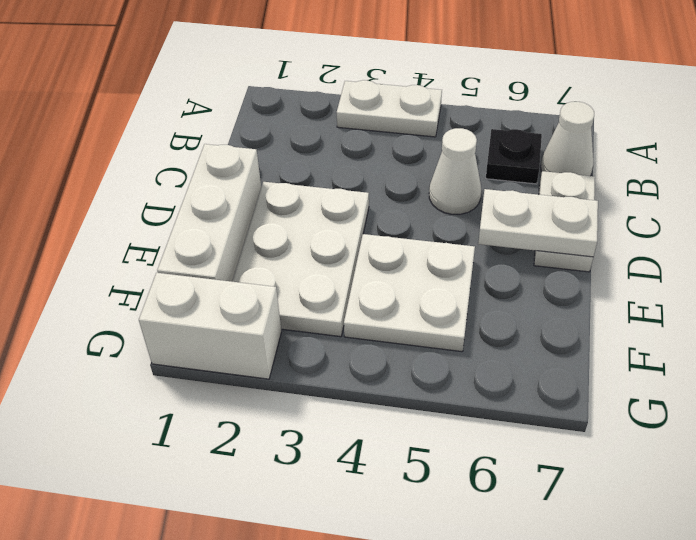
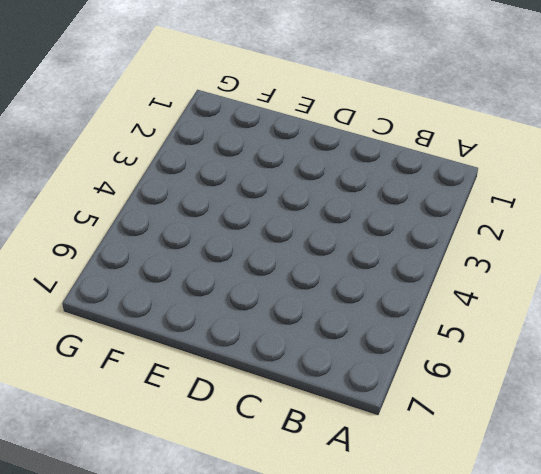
none -> white 1x2 plate [336,80,442,137]
none -> black 1x1 plate [486,129,542,184]

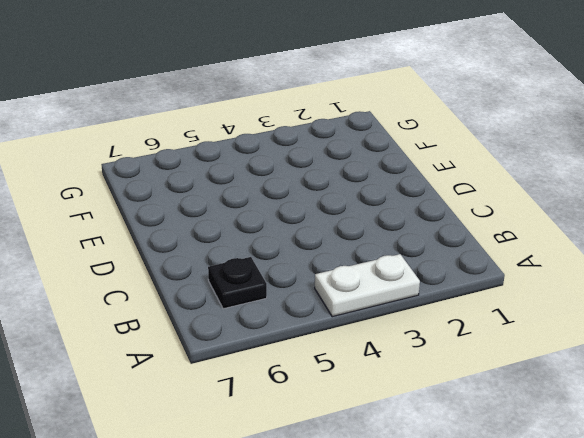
none -> white 1x1 cone [541,102,594,176]
none -> white 1x1 cone [429,128,481,214]

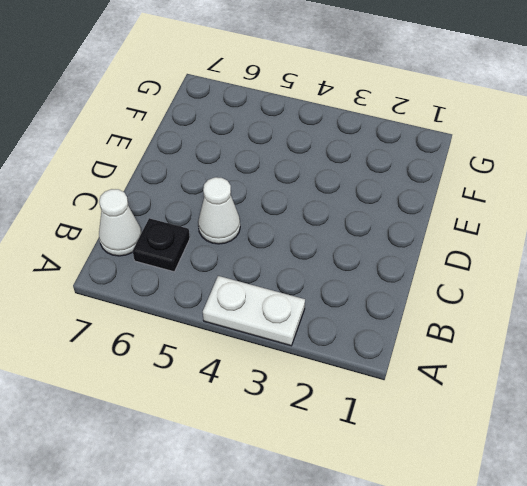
none -> white 1x2 plate [534,171,595,272]
none -> white 1x3 brick [157,144,261,282]

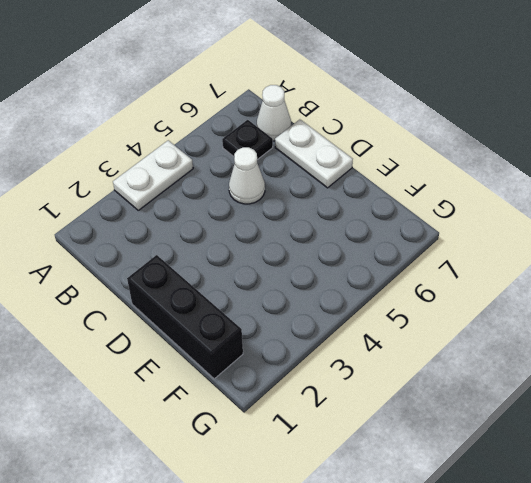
black 1x3 brick [127,255,243,379] -> white 1x3 brick [157,144,261,282]
none -> white 2x3 plate [232,182,369,337]
none -> white 2x2 plate [344,234,475,352]

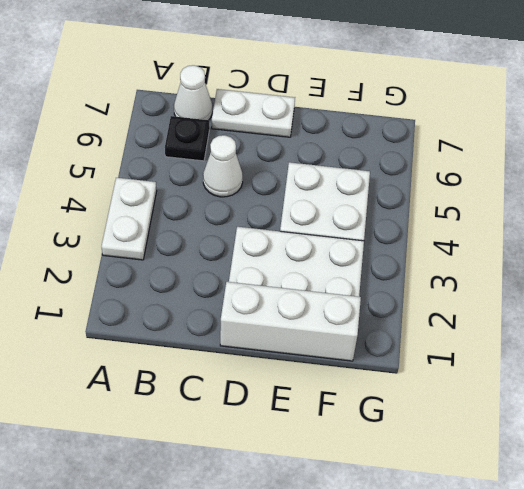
none -> white 1x2 brick [139,273,282,379]
none -> white 1x2 plate [478,189,598,257]

